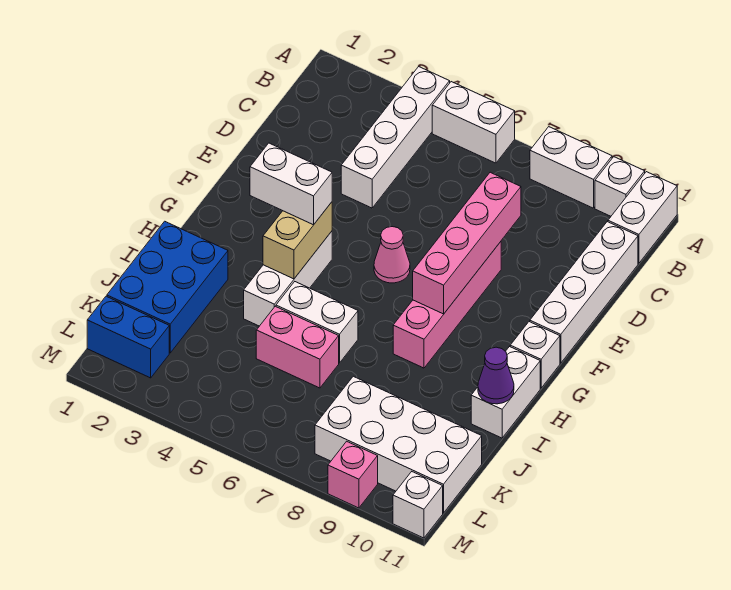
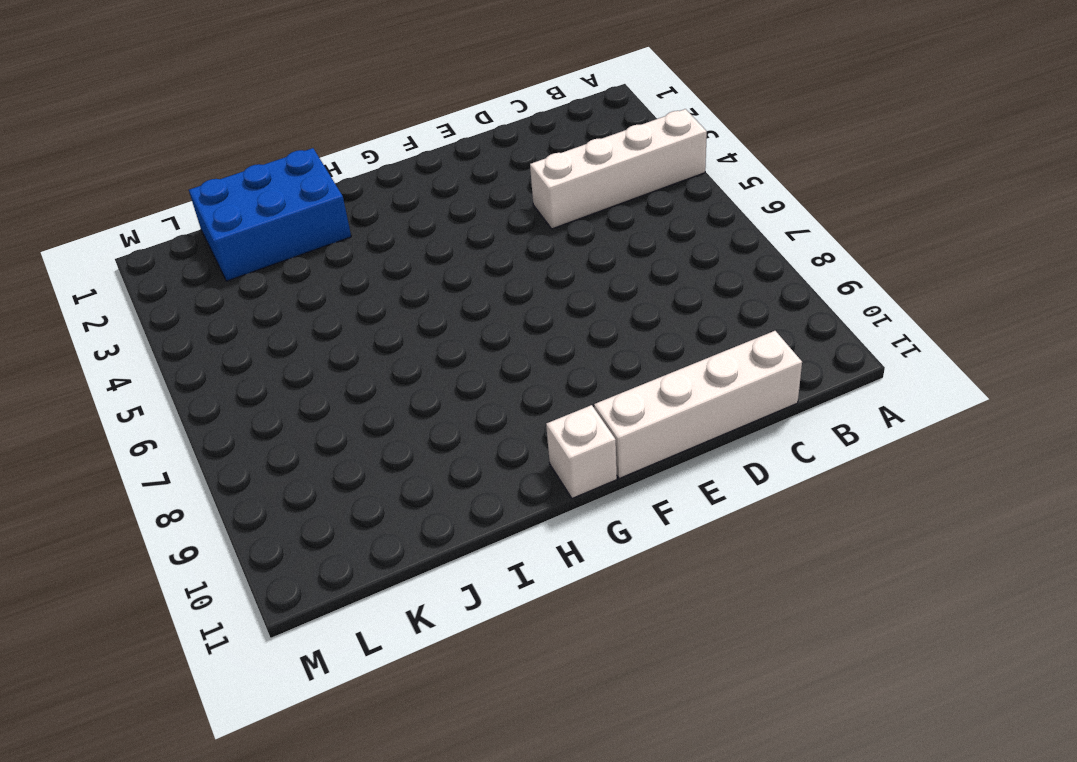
none -> white 1x2 brick [432,82,515,163]
none -> white 1x2 brick [530,127,612,208]
none -> white 1x1 brick [595,157,645,216]

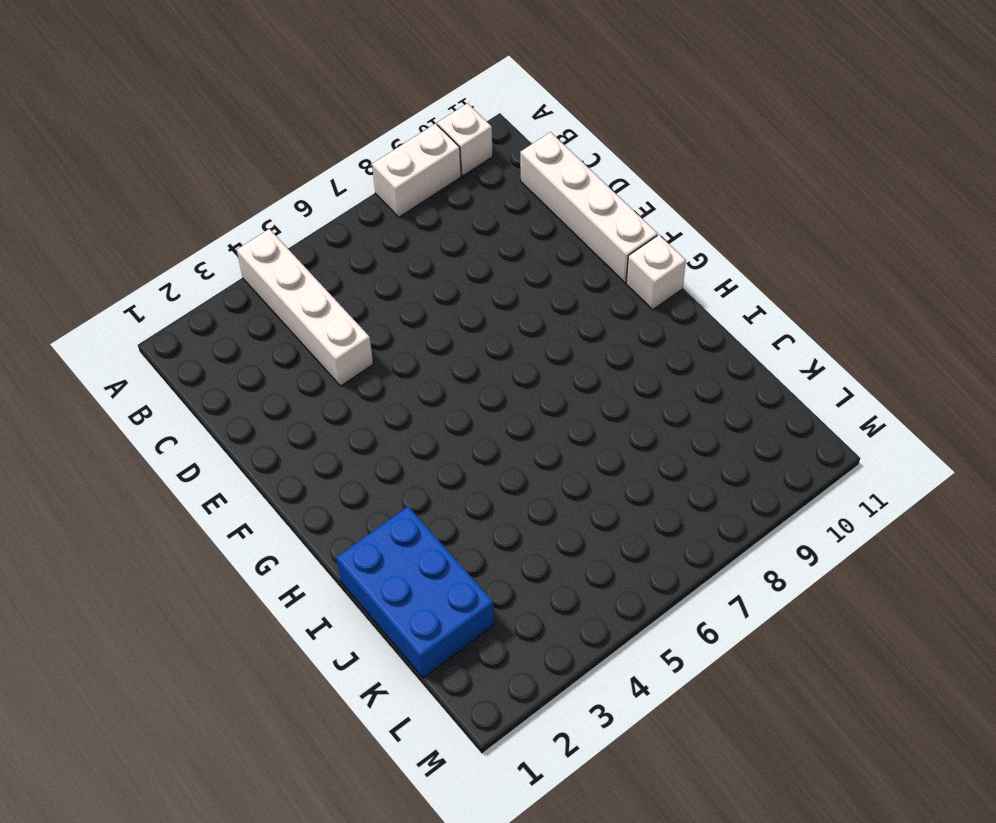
none -> white 1x2 brick [432,82,515,163]
none -> white 1x2 brick [608,172,677,263]
none -> pink 1x4 brick [393,242,501,368]

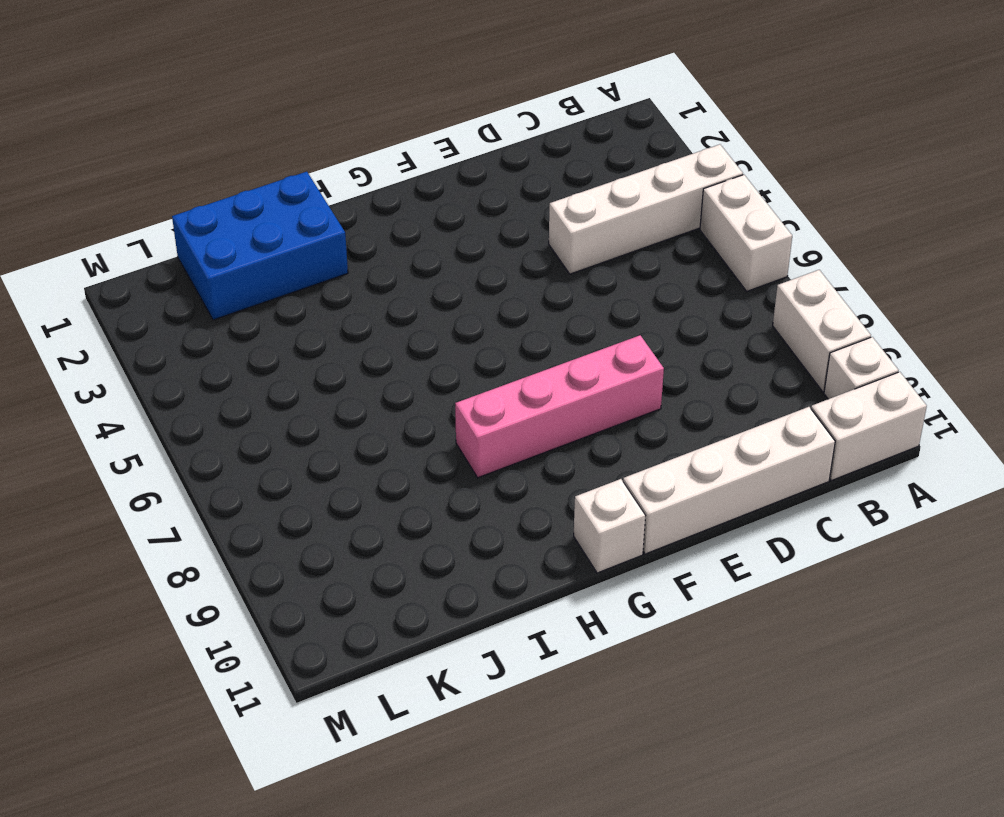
none -> pink 1x1 cone [374,227,410,283]
none -> white 1x3 brick [244,231,332,326]
none -> white 1x2 brick [471,347,540,438]

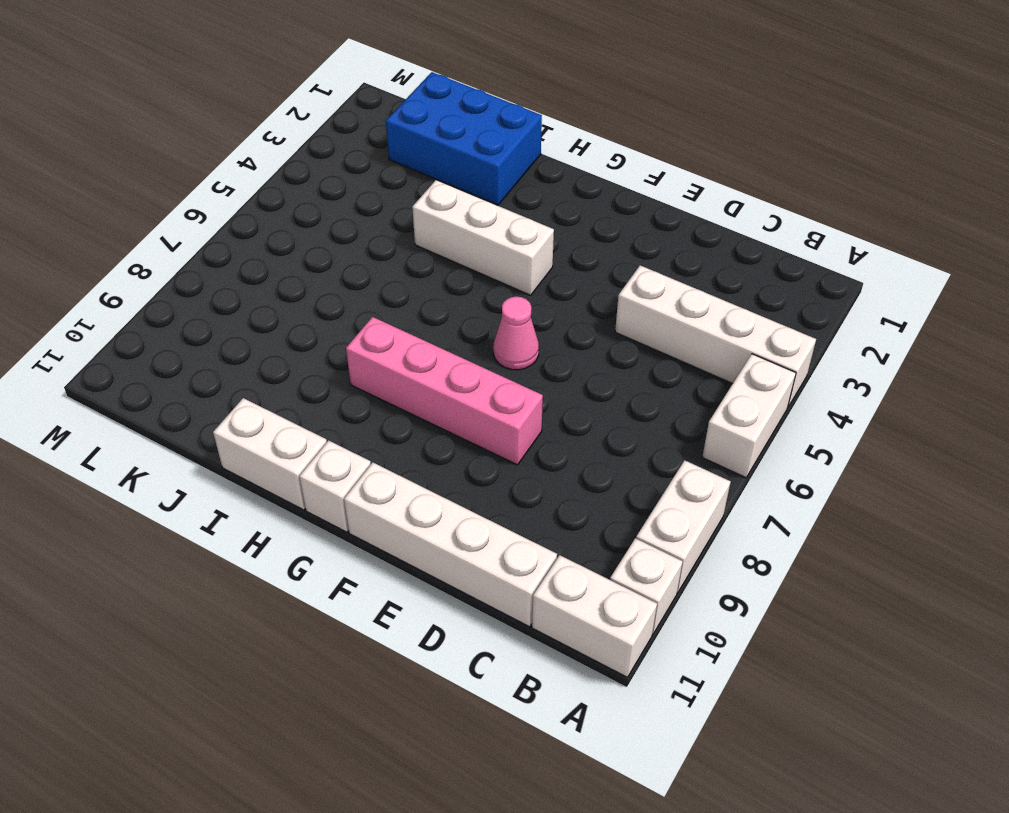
none -> white 1x2 brick [276,282,358,363]
none -> pink 1x2 brick [256,306,339,388]
none -> white 2x4 brick [315,376,482,513]

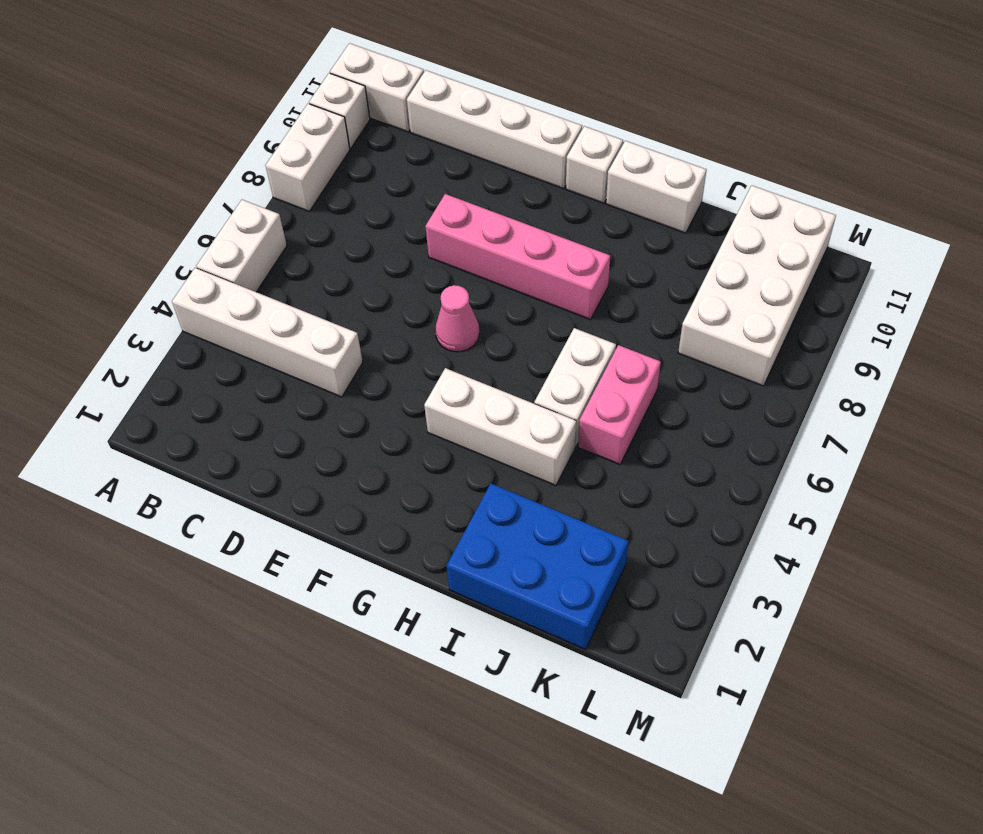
none -> blue 1x2 brick [87,296,169,378]
none -> pink 1x1 brick [328,441,378,508]
none -> white 1x1 brick [393,472,443,538]

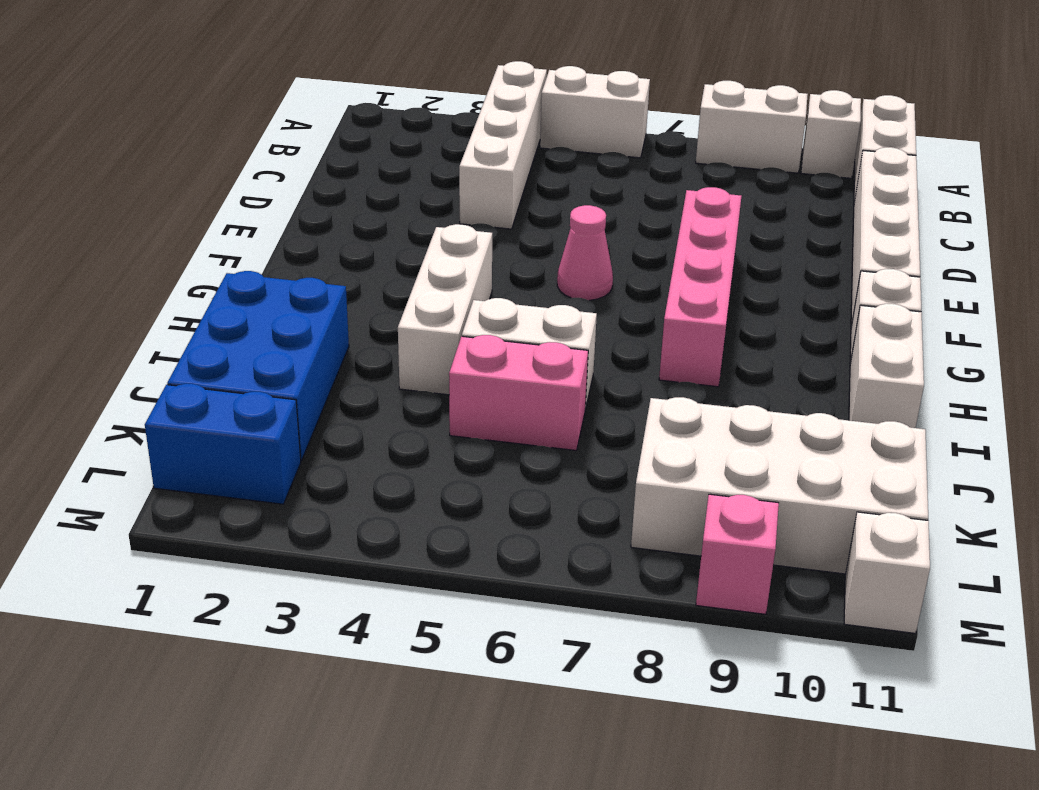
none -> pink 1x4 brick [413,172,521,314]
none -> tan 1x2 brick [263,202,332,279]
none -> purple 1x1 cone [478,347,514,404]

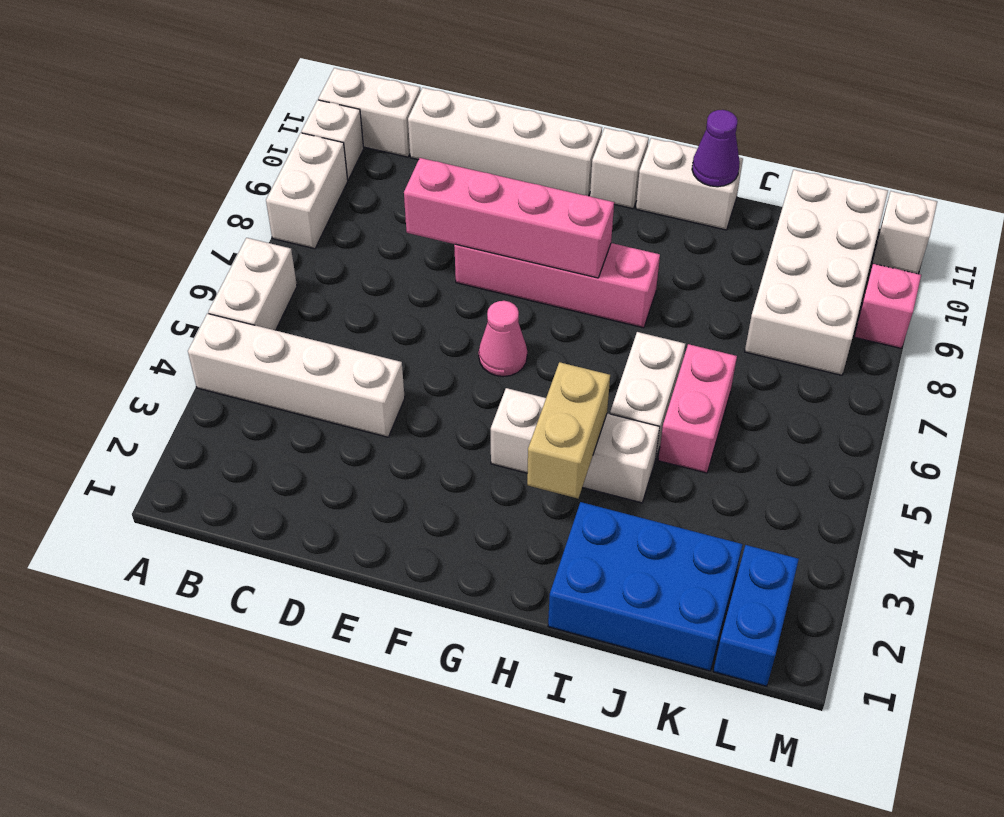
tan 1x2 brick [527,362,610,498] -> tan 1x2 brick turned to [263,202,332,279]
none -> white 1x2 brick [250,143,332,225]

